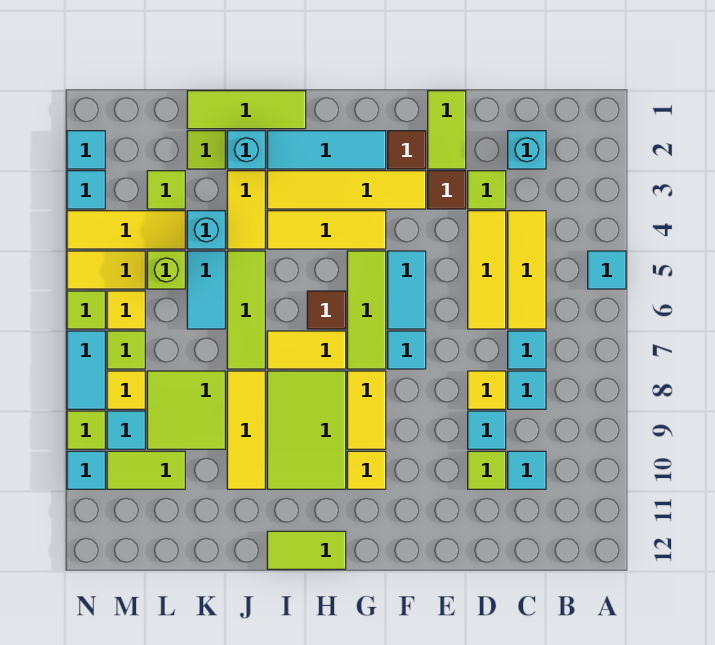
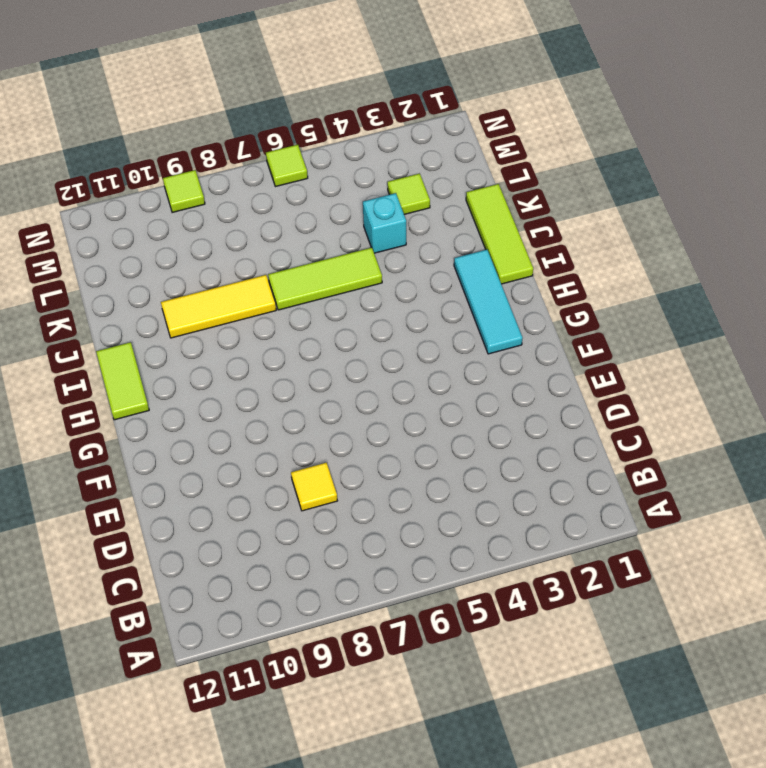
none -> cyan 1x1 tile [588,251,626,289]
none -> cyan 1x1 brick [508,131,546,169]
none -> yellow 1x3 tile [508,211,546,329]
none -> cyan 1x1 tile [508,331,546,369]

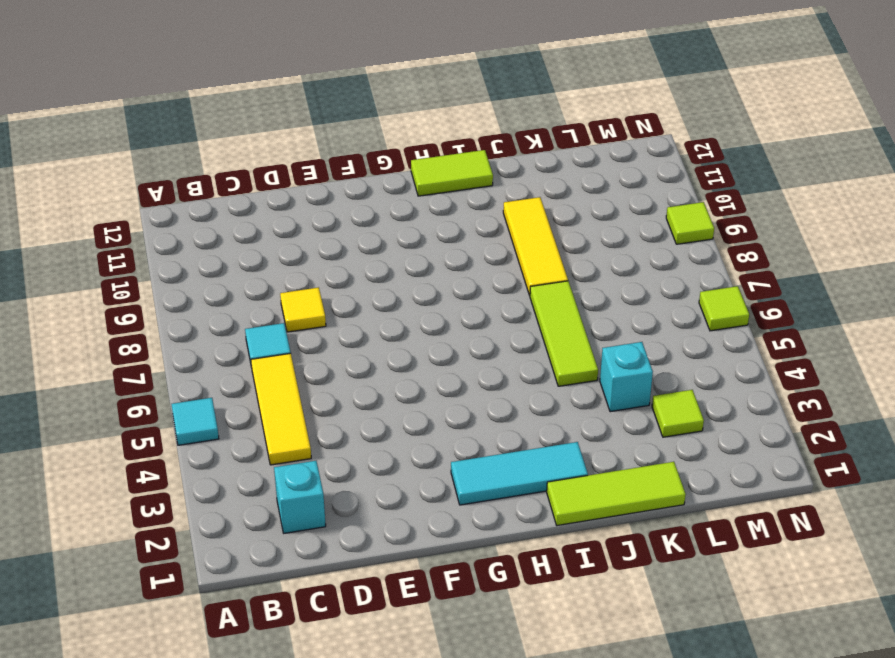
none -> cyan 1x1 tile [508,371,546,409]
none -> cyan 1x1 tile [508,451,546,489]
none -> lime 1x1 tile [468,171,506,209]
none -> yellow 1x3 tile [468,211,506,329]

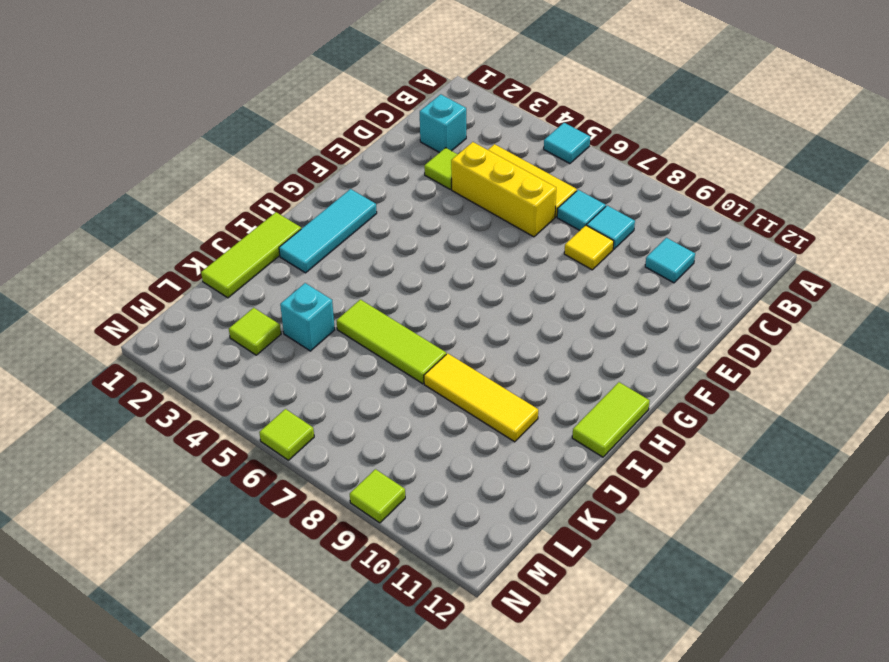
yellow 1x3 brick [451,142,556,237] -> yellow 1x3 tile [468,211,506,329]
none -> cyan 1x1 tile [468,411,506,449]
none -> lime 1x1 tile [468,451,506,489]
none -> lime 1x2 tile [428,91,466,169]
none -> brown 1x1 tile [428,171,466,209]

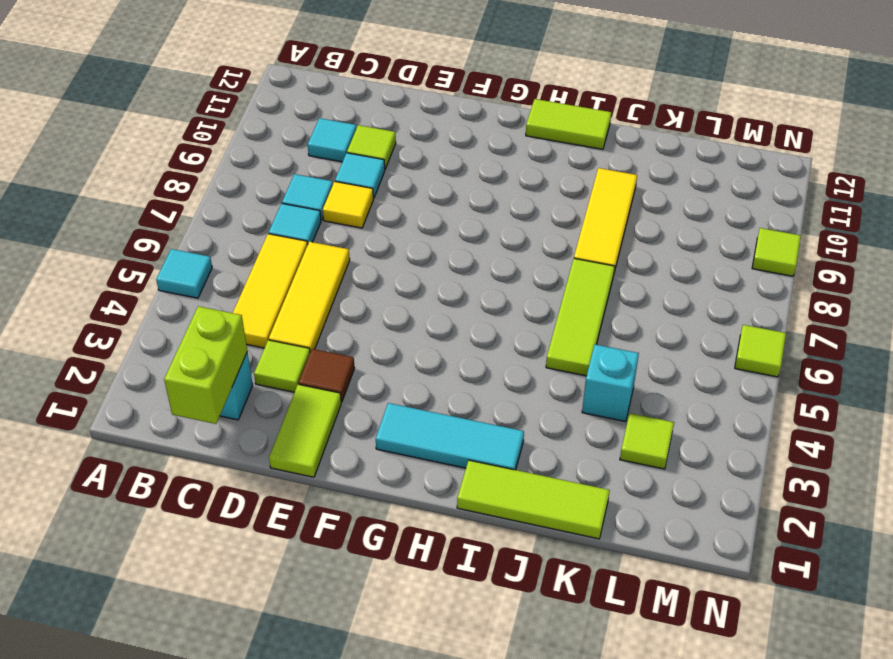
lime 1x2 brick [164,306,247,424] -> none
none -> brown 1x1 tile [388,131,426,169]
none -> yellow 1x4 tile [267,171,426,209]
none -> cyan 1x2 tile [388,251,426,329]
none -> cyan 1x1 tile [388,331,426,369]

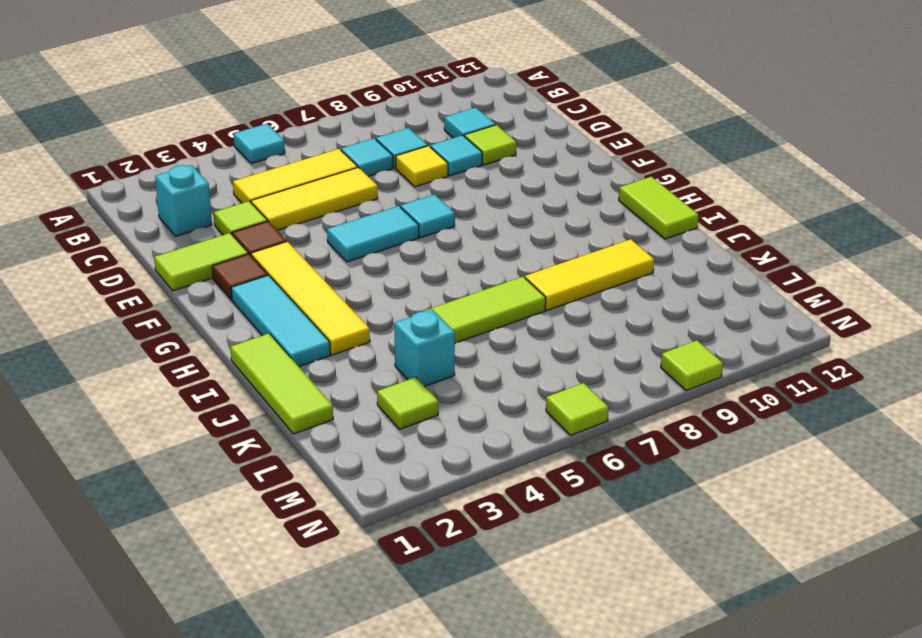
none -> yellow 1x3 tile [267,211,386,249]
none -> lime 1x3 tile [347,251,386,369]
none -> yellow 1x2 tile [347,371,386,449]
none -> yellow 1x1 tile [347,451,386,489]

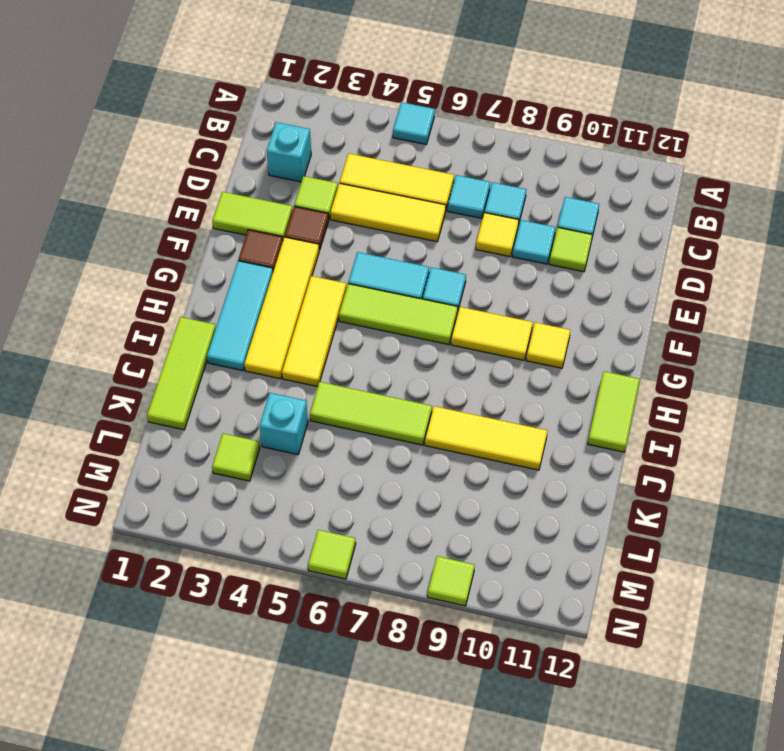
none -> brown 1x1 tile [307,291,346,329]
none -> yellow 1x2 tile [267,331,346,369]
none -> lime 2x3 tile [267,371,346,489]
none -> cyan 1x1 brick [227,131,265,169]

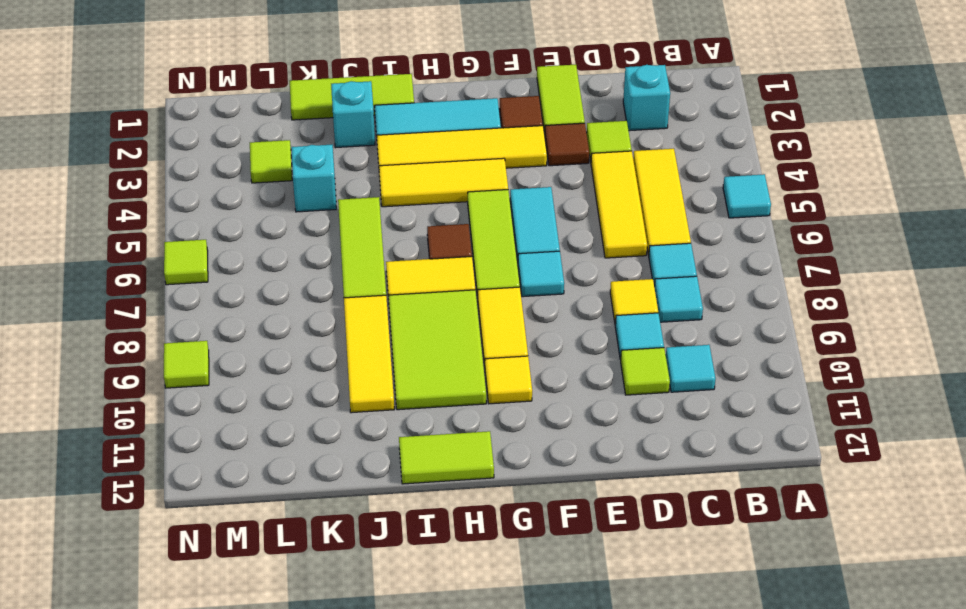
none -> yellow 1x2 tile [227,171,265,249]
none -> lime 1x1 tile [187,131,225,169]
none -> cyan 1x2 tile [187,251,225,329]
none -> lime 2x2 tile [147,371,225,449]

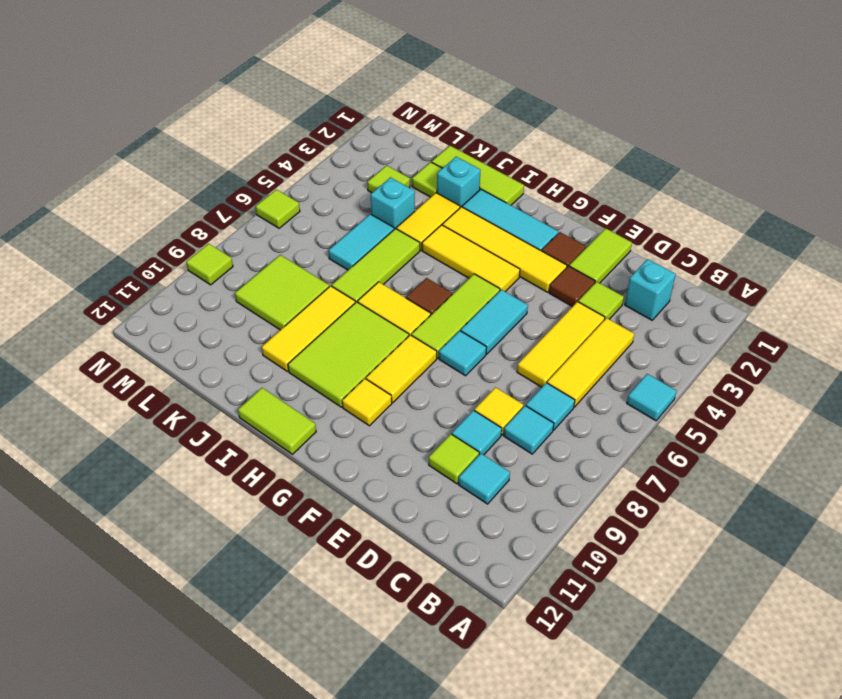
none -> yellow 1x3 tile [67,211,185,249]
none -> lime 1x1 brick [147,251,185,289]
none -> lime 1x2 tile [107,451,185,489]
none -> yellow 1x2 tile [67,251,145,289]

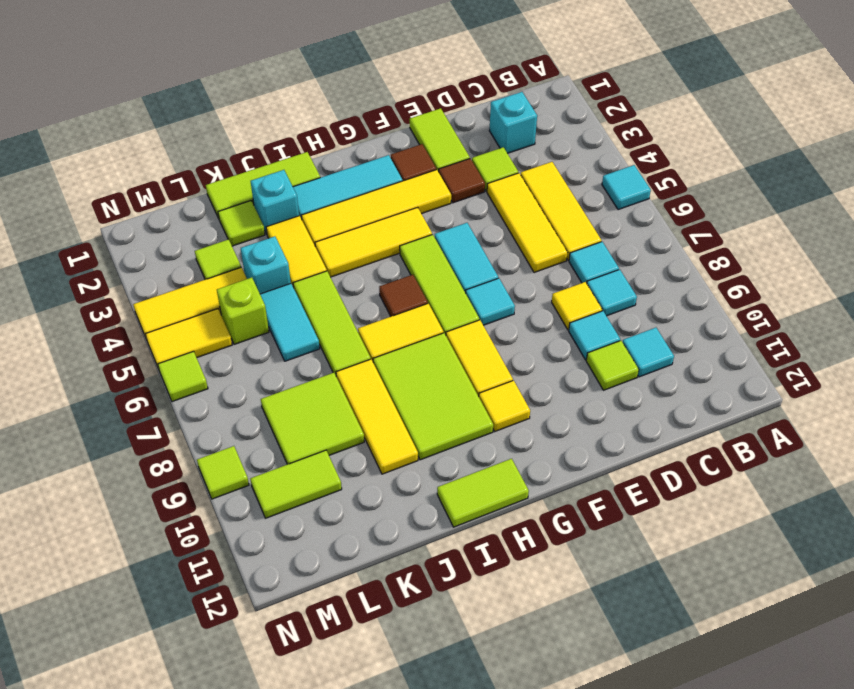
none -> yellow 1x1 tile [107,291,145,329]
none -> lime 1x1 tile [107,331,145,369]
none -> yellow 1x1 tile [107,371,145,409]
none -> cyan 1x1 tile [107,411,145,449]

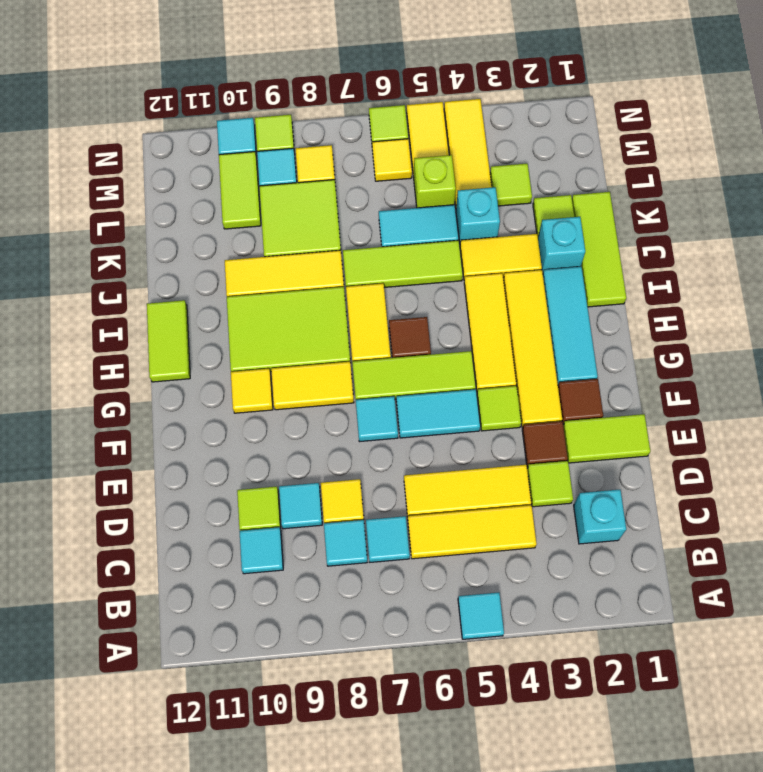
lime 1x1 tile [477,386,521,431] -> lime 1x1 tile moved to [107,331,145,369]
none -> cyan 1x1 tile [67,131,105,169]
none -> cyan 1x1 tile [67,171,105,209]
none -> cyan 1x2 tile [67,331,105,409]

